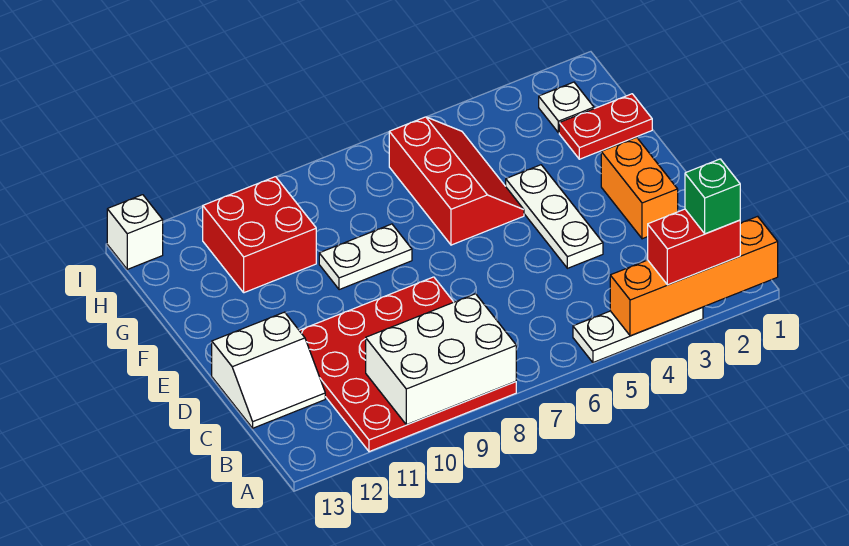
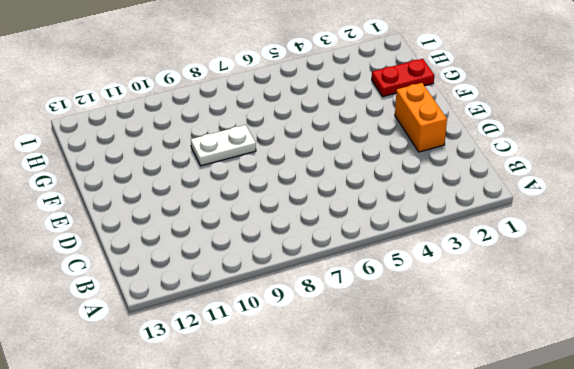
none -> white 1x3 plate [573,307,703,363]
none -> red 4x4 plate [299,277,516,452]
none -> white 2x2 slope [212,312,325,428]

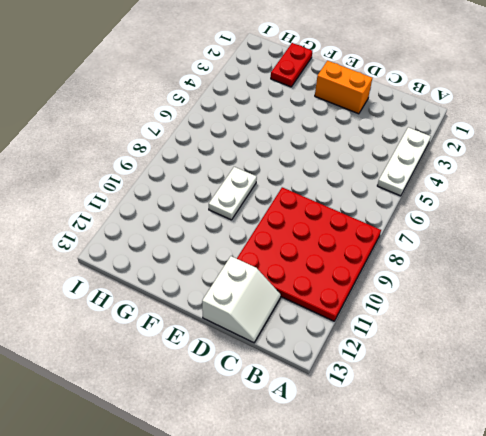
none -> white 1x3 plate [506,165,603,268]
none -> red 2x3 slope [389,117,524,245]
none -> red 2x2 brick [203,177,316,293]

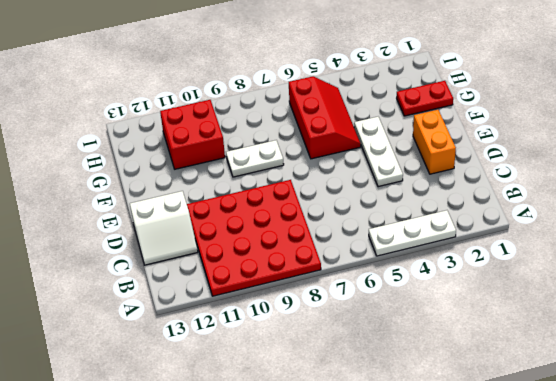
none -> white 1x1 plate [539,82,594,133]
none -> white 1x1 brick [107,195,163,269]
none -> orange 1x4 brick [610,216,778,336]

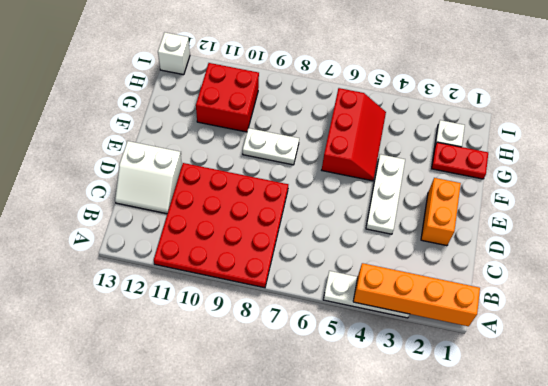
none -> white 2x3 brick [366,294,516,425]
none -> red 1x2 brick [648,209,740,285]
none -> green 1x1 brick [685,159,740,234]

